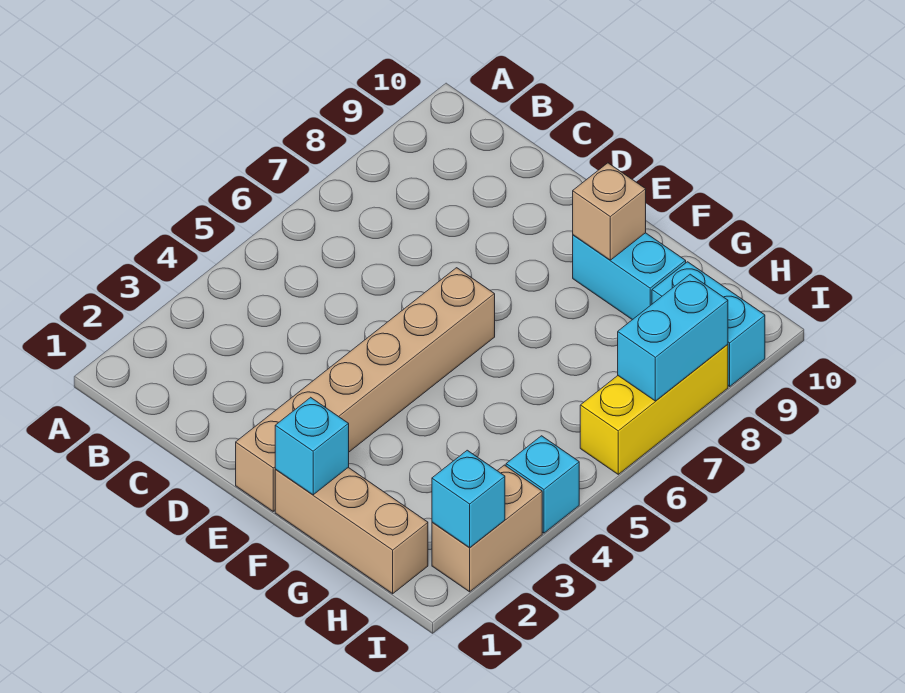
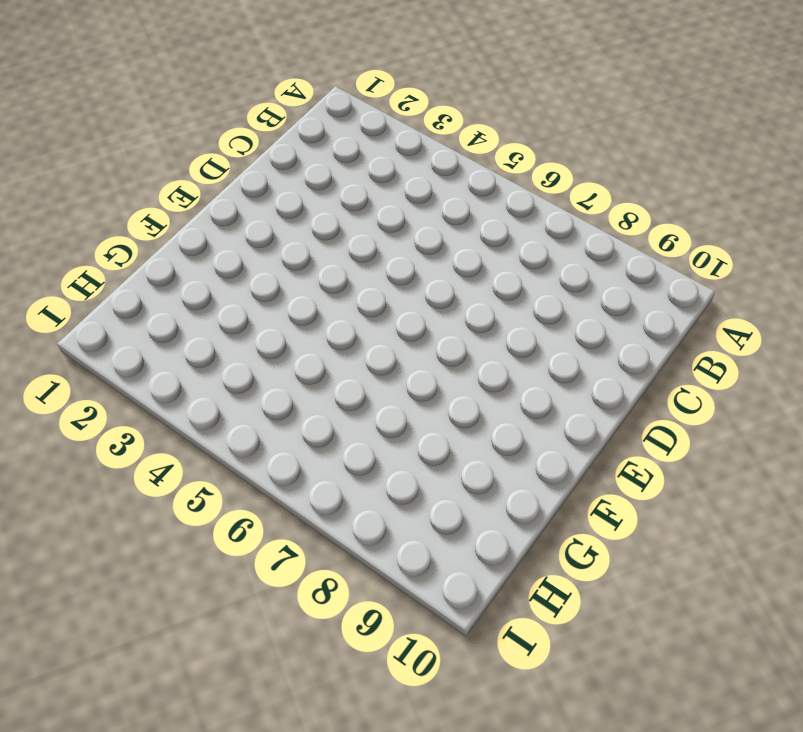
none -> tan 1x6 brick [236,268,495,511]
none -> tan 1x3 brick [275,467,428,594]

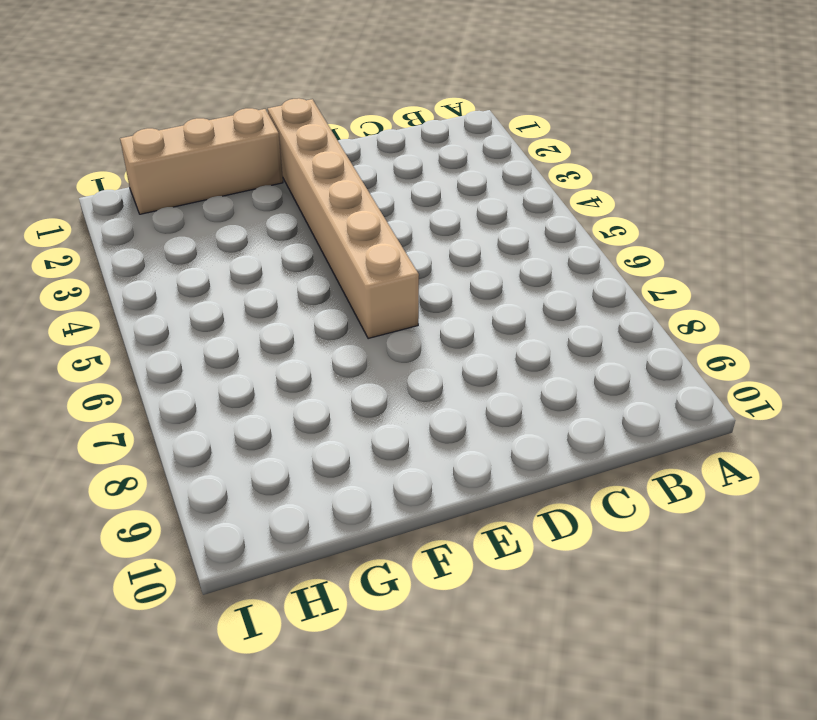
none -> cyan 1x2 brick [573,233,686,320]
none -> cyan 1x2 brick [652,262,765,386]

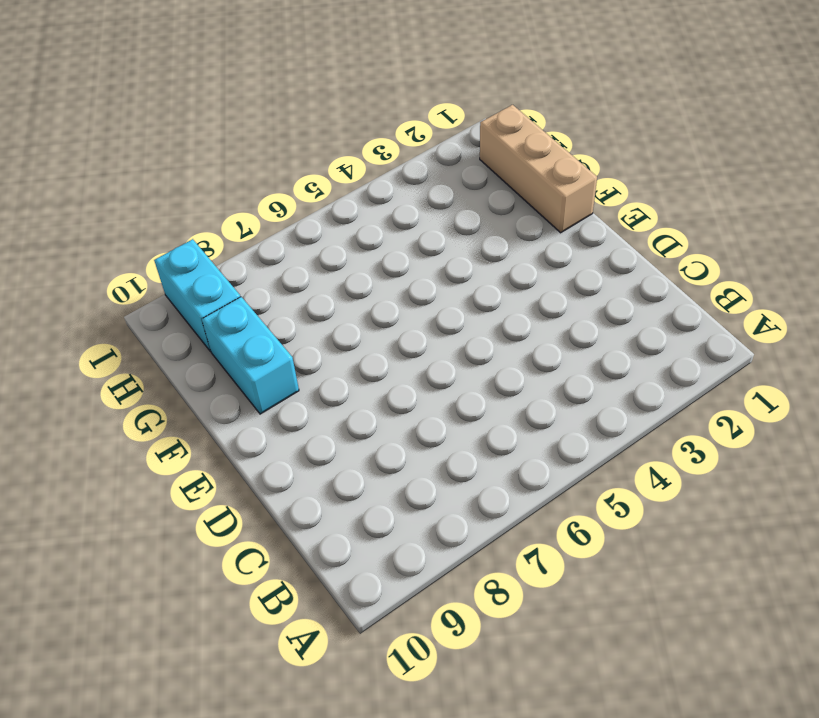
none -> tan 1x6 brick [236,268,495,511]
none -> tan 1x2 brick [432,465,542,592]

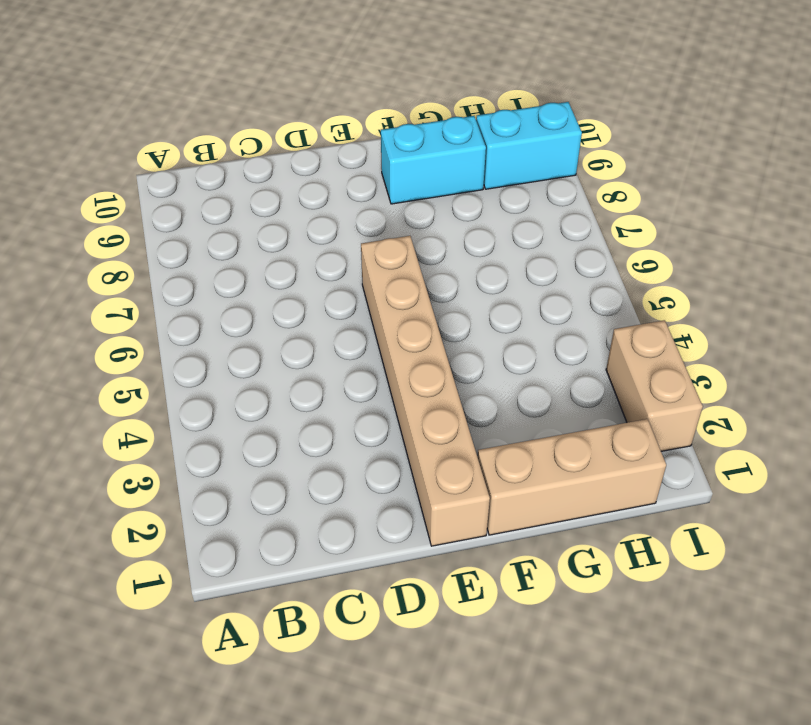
none -> cyan 1x1 brick [506,436,579,533]
none -> yellow 1x3 brick [580,344,728,474]

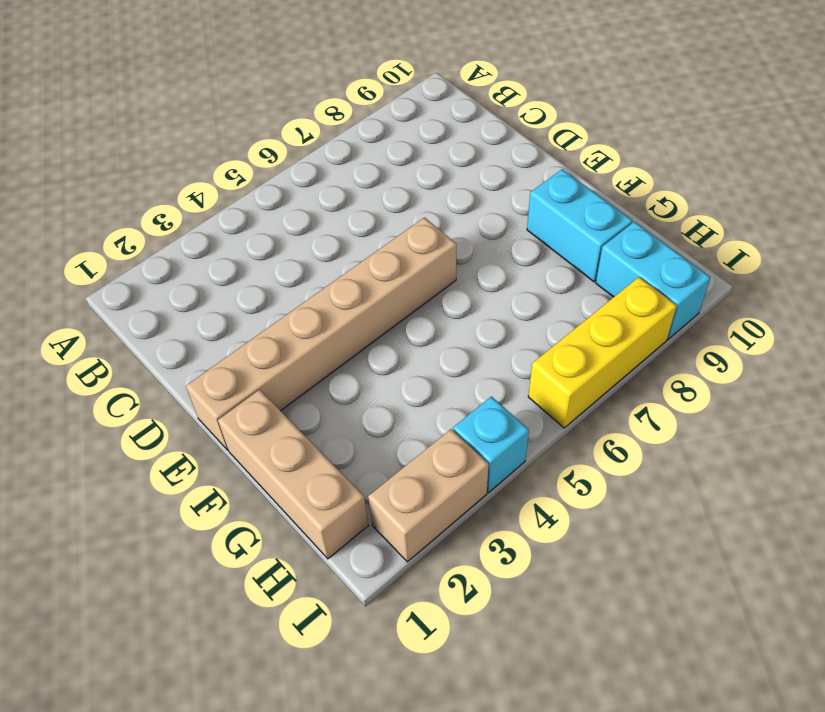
none -> cyan 1x1 brick [275,397,349,495]
none -> tan 1x1 brick [573,163,646,260]

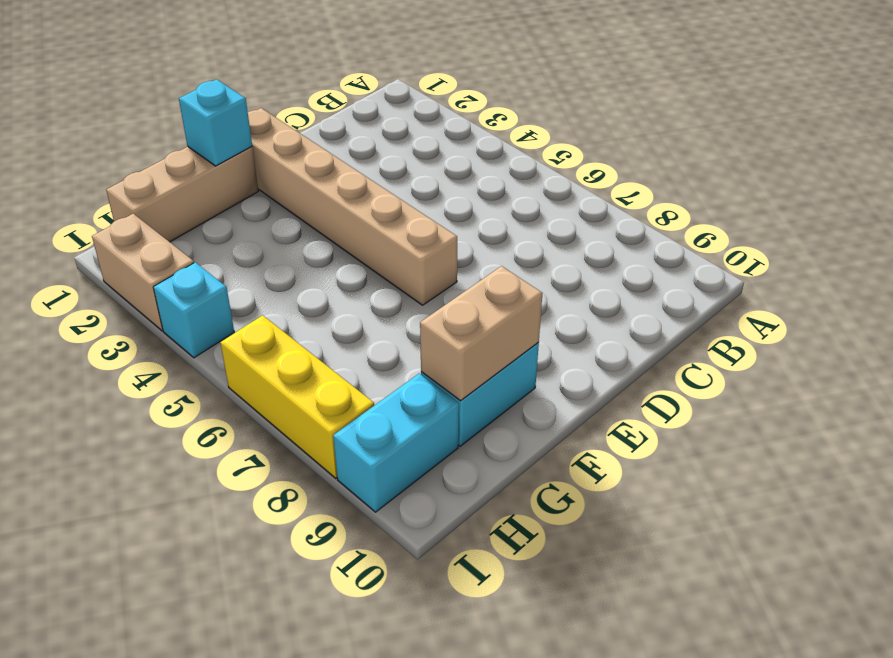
tan 1x2 brick [420,266,542,401] -> tan 1x1 brick [573,163,646,260]
none -> cyan 1x1 brick [432,450,505,547]
none -> cyan 1x2 brick [618,274,728,401]

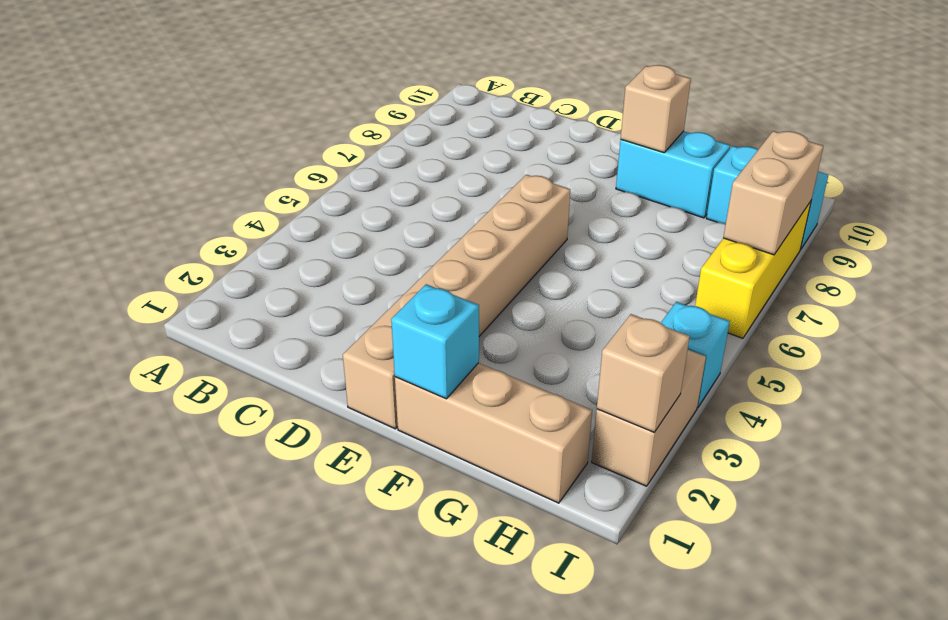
tan 1x1 brick [597,314,690,432] -> cyan 1x1 brick [432,450,505,547]
tan 1x2 brick [723,131,823,255] -> cyan 1x2 brick [618,274,728,401]

